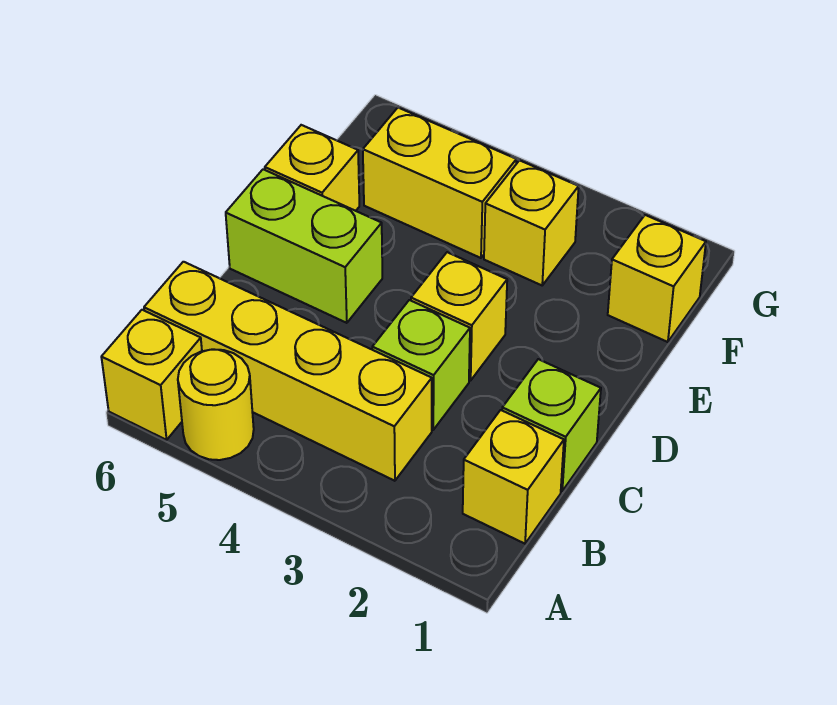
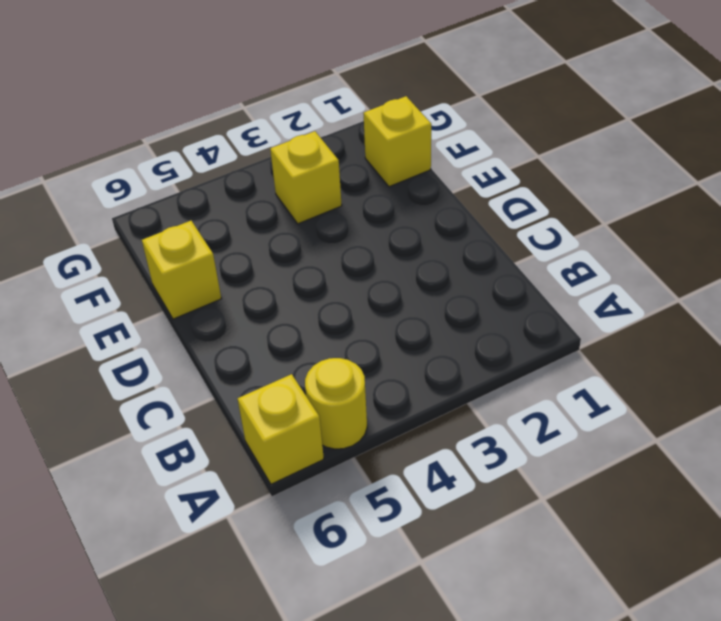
none -> yellow 1x1 brick [463,410,564,544]
none -> yellow 1x4 brick [144,262,432,481]
none -> lime 1x1 brick [502,359,601,491]

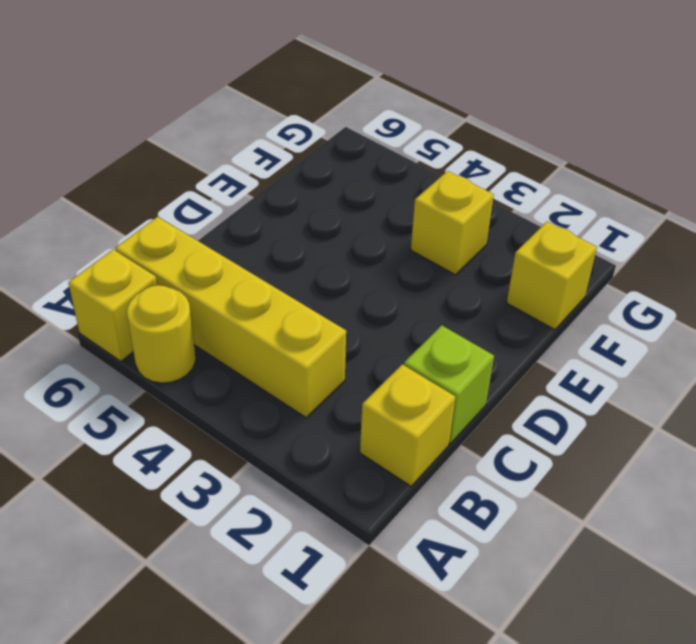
none -> lime 1x1 brick [372,300,470,430]
none -> yellow 1x1 brick [411,252,507,381]
none -> lime 1x2 brick [226,169,382,323]

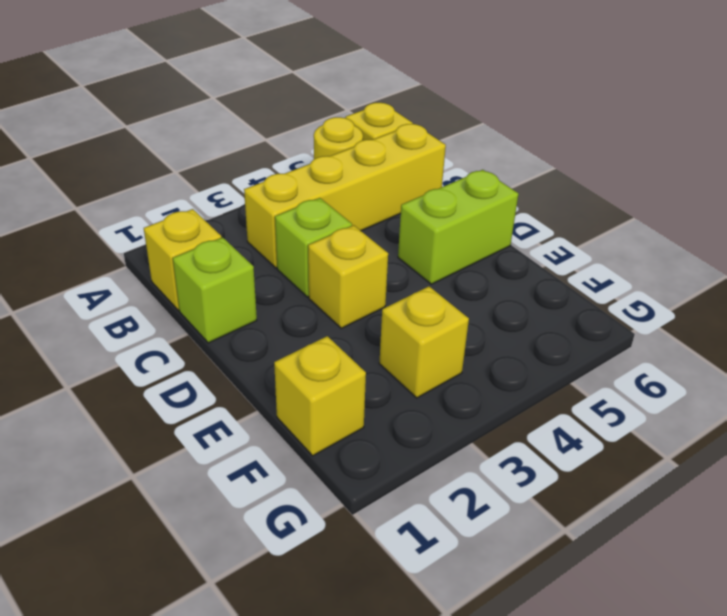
none -> yellow 1x1 brick [265,125,359,211]
none -> yellow 1x2 brick [363,108,516,258]

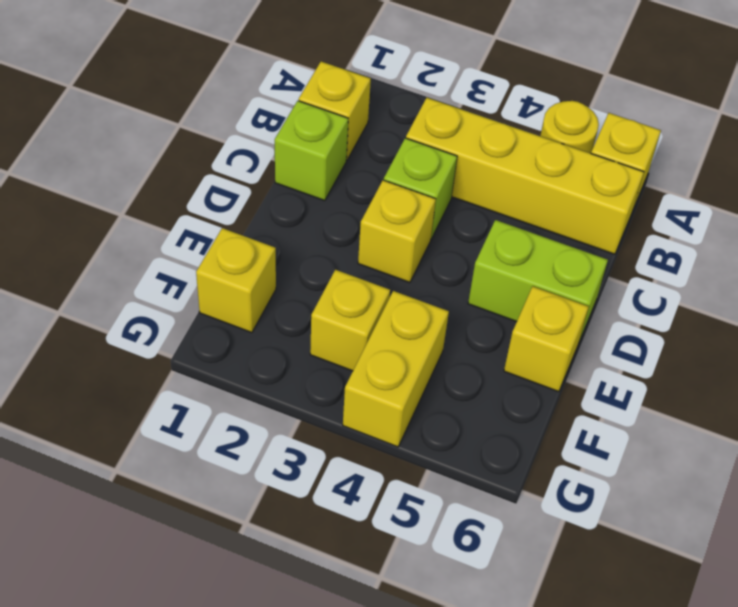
yellow 1x2 brick [343,291,449,447] -> yellow 1x2 brick turned to [363,108,516,258]

